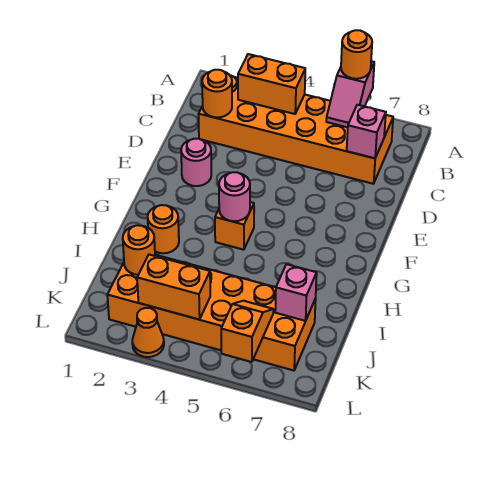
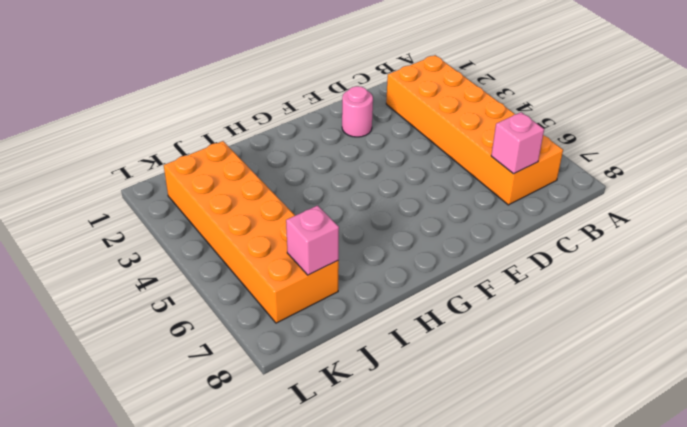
none -> orange 1x1 brick [215,202,254,250]
none -> orange 1x1 round brick [148,205,179,253]
none -> orange 1x1 cone [132,308,164,357]

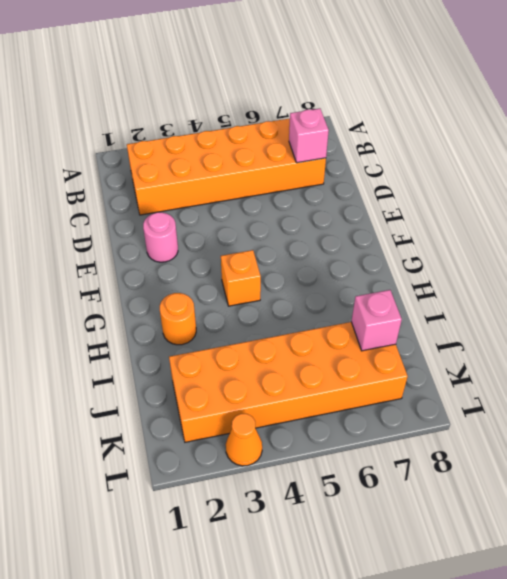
none -> pink 1x2 slope [326,61,374,127]
none -> orange 1x2 brick [238,54,305,114]
none -> orange 1x1 round brick [202,70,232,117]

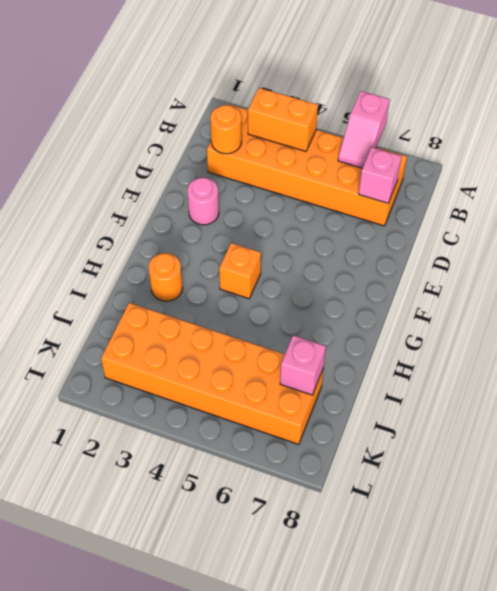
none -> orange 1x1 cone [132,308,164,357]
none -> pink 1x1 round brick [219,172,250,221]
none -> orange 1x1 round brick [123,225,155,275]

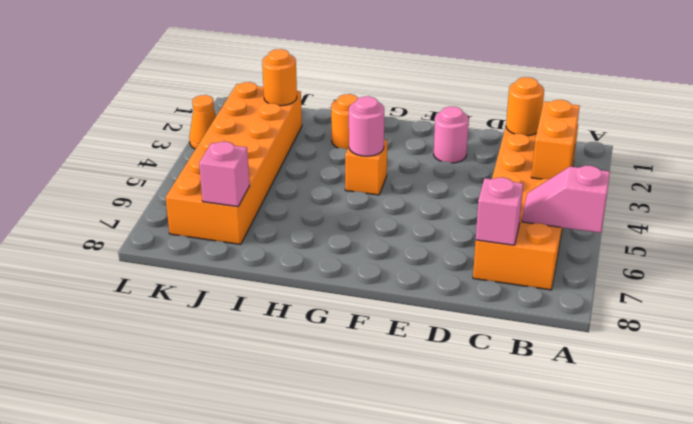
none -> orange 1x2 brick [137,255,210,319]
none -> orange 1x2 slope [221,301,273,362]
none -> orange 1x1 round brick [341,30,372,79]

